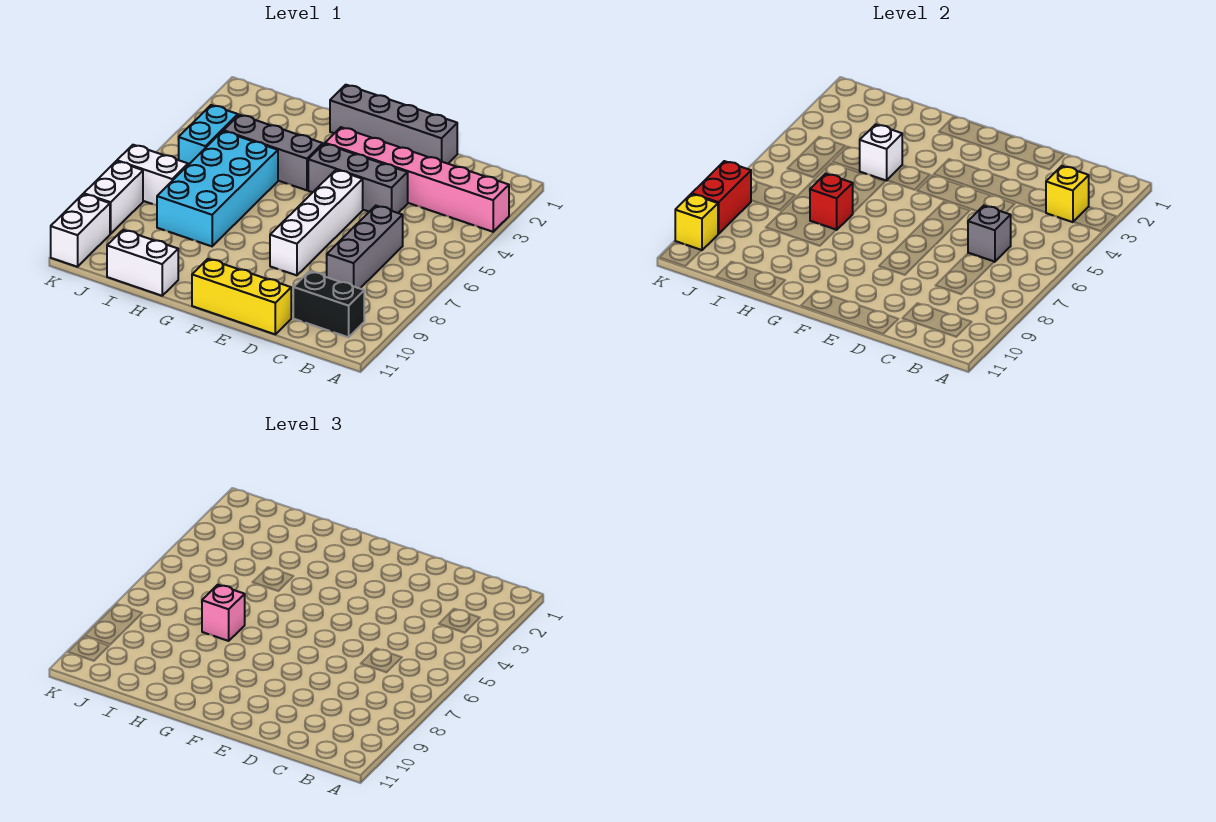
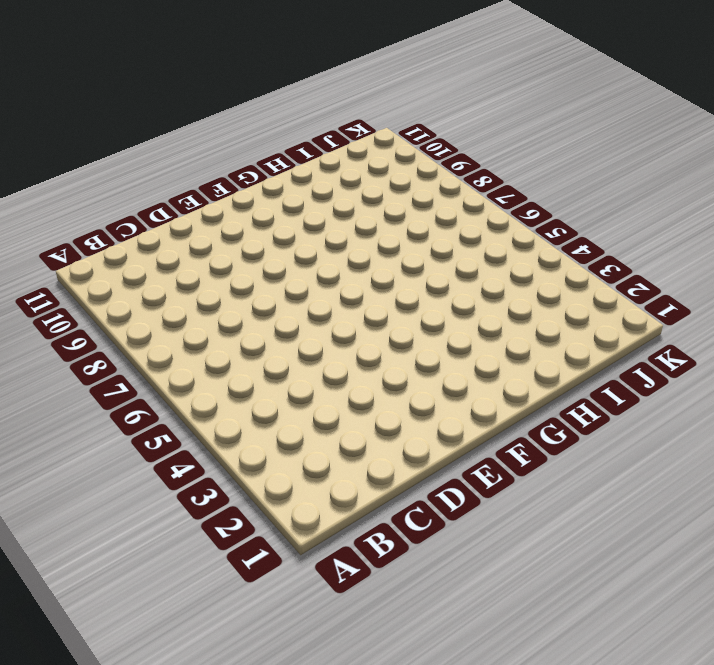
none -> pink 1x6 brick [325,127,509,232]
none -> black 1x2 brick [293,271,364,337]
none -> grey 1x3 brick [327,206,403,288]

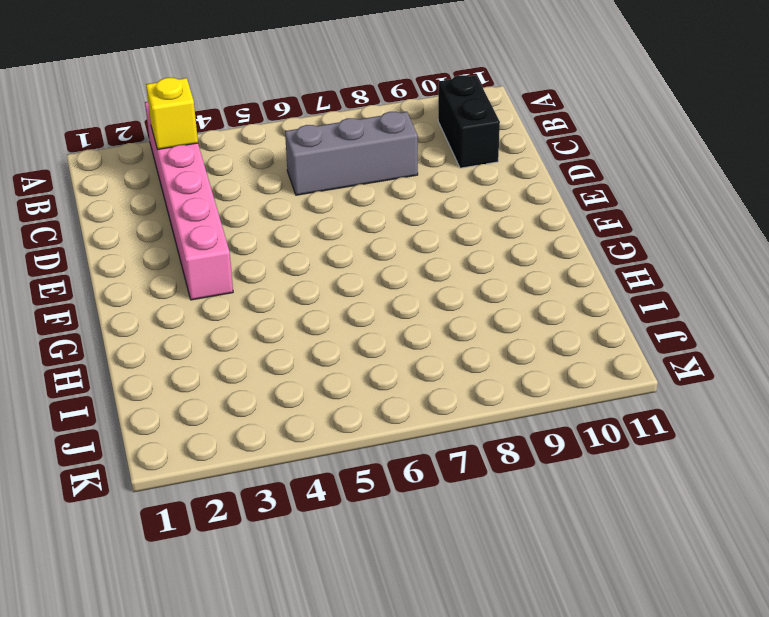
none -> grey 1x4 brick [330,85,457,164]
none -> grey 1x3 brick [308,144,408,213]
none -> yellow 1x3 brick [192,259,291,334]

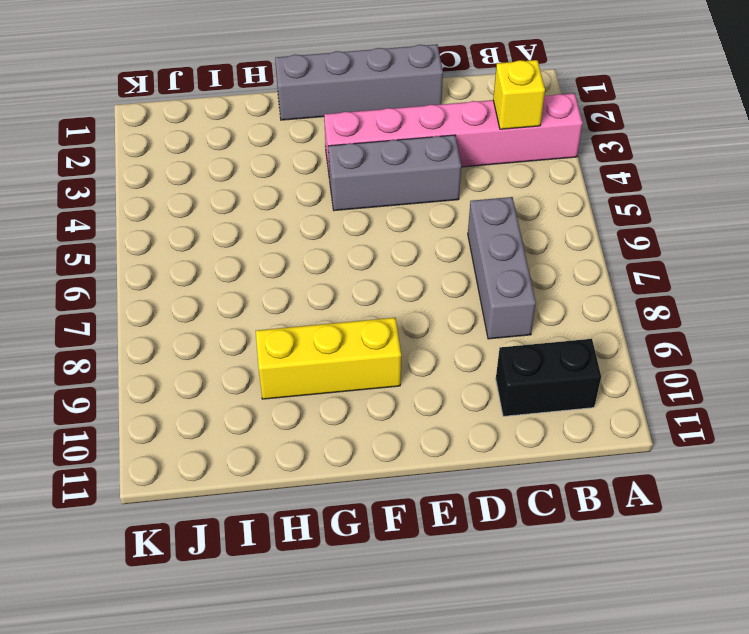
yellow 1x3 brick [256,318,401,399] -> yellow 1x3 brick moved to [192,259,291,334]
none -> white 1x4 brick [270,170,363,275]
none -> grey 1x3 brick [223,115,323,190]
none -> cyan 2x4 brick [157,131,278,246]

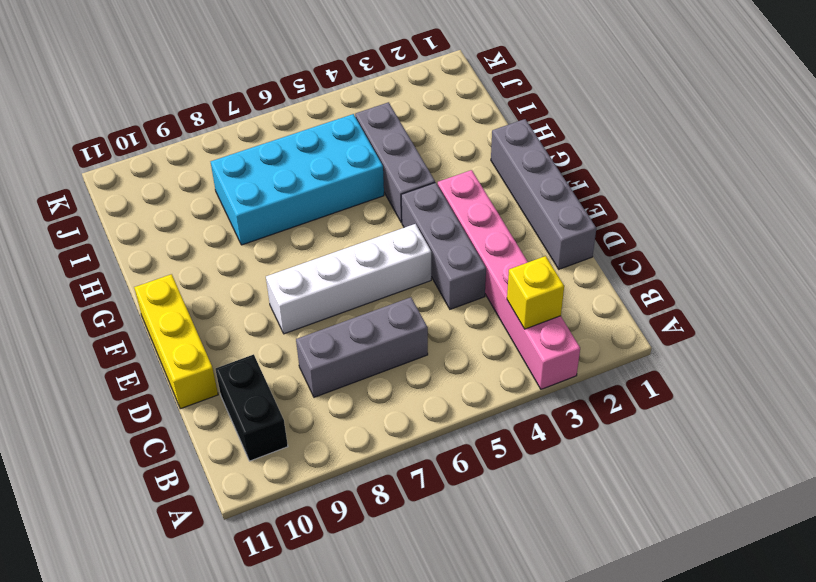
none -> white 1x2 brick [107,230,178,296]
none -> cyan 1x2 brick [179,105,238,165]
none -> white 1x2 brick [117,145,188,205]

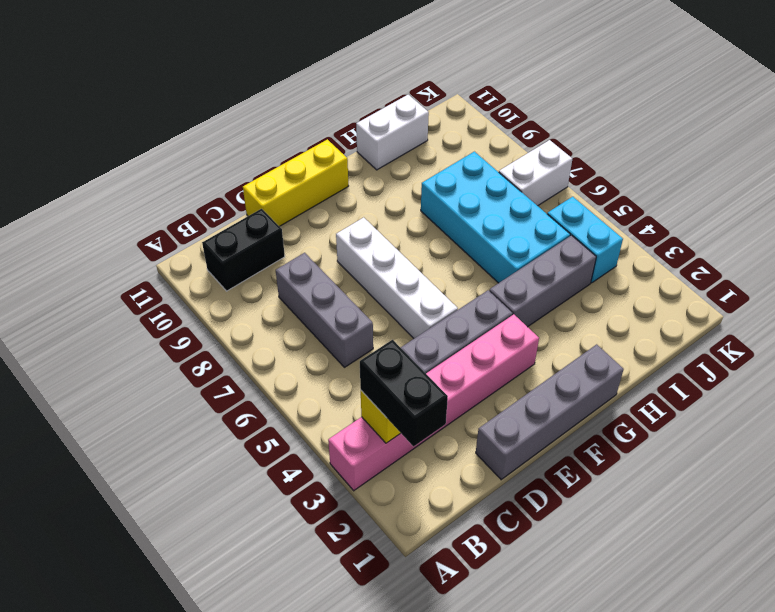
black 1x2 brick [360,340,448,446] -> none
none -> white 1x2 brick [84,161,143,234]
none -> white 1x2 brick [51,194,110,267]
none -> grey 1x1 brick [968,206,1011,262]

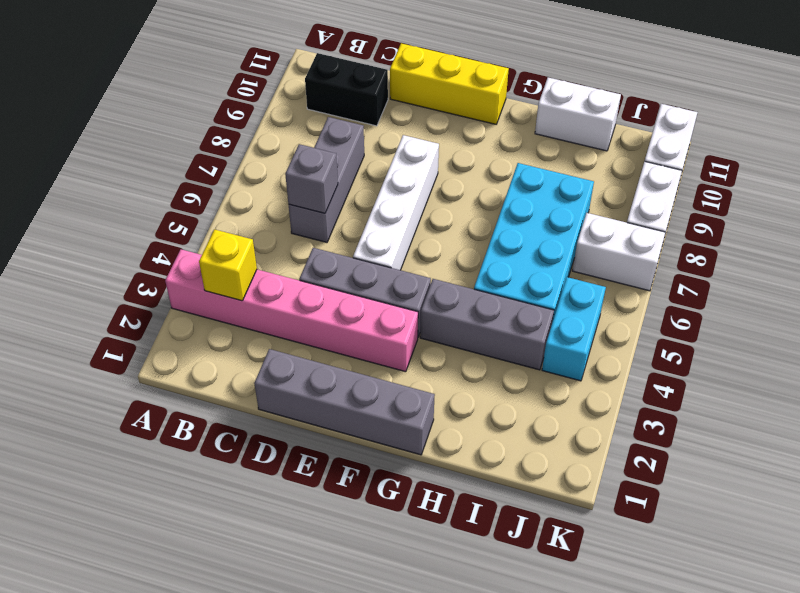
none -> white 1x1 brick [860,124,902,181]
none -> red 1x1 brick [810,174,853,230]
none -> red 1x2 brick [692,161,751,234]

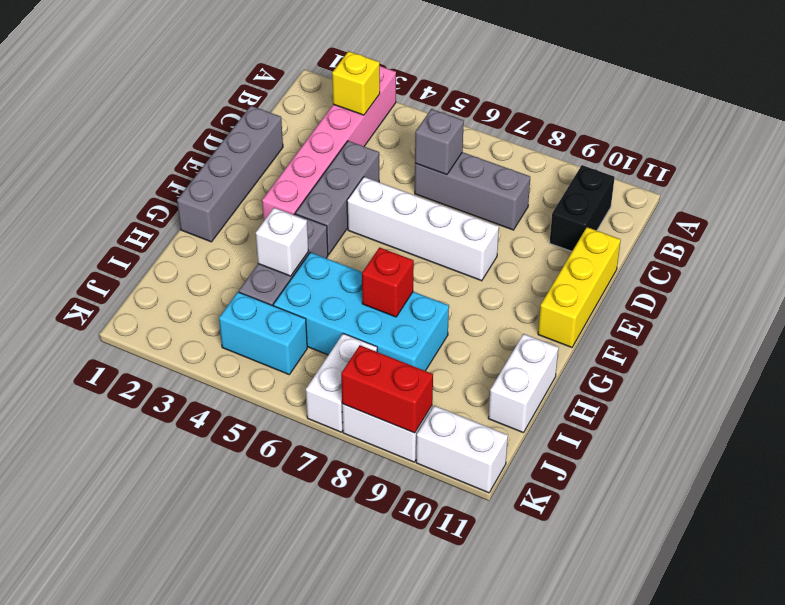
none -> yellow 1x1 brick [675,194,718,250]
none -> pink 1x1 brick [202,585,245,641]

